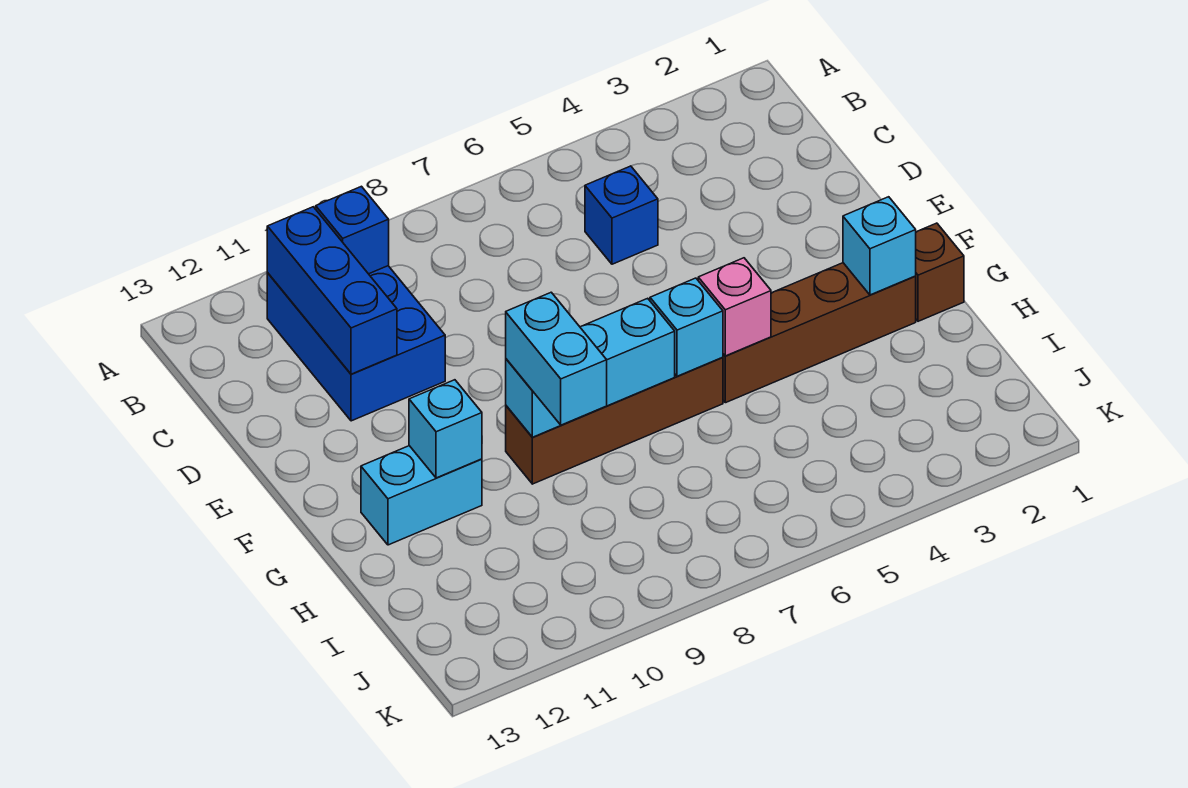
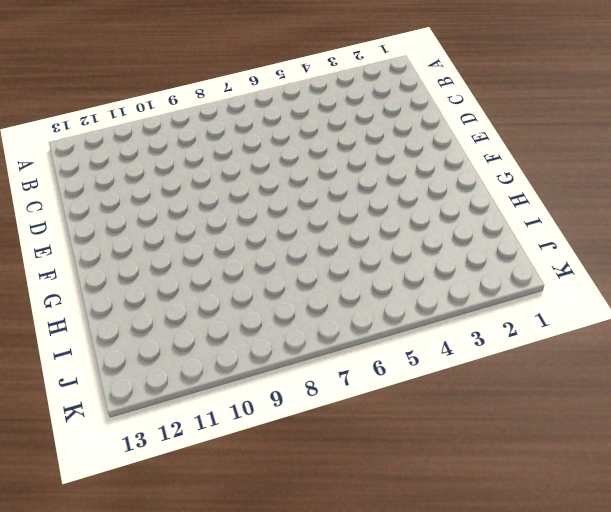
none -> blue 2x3 brick [267,266,445,421]
none -> blue 1x1 brick [585,166,658,264]
none -> brown 1x1 brick [916,223,964,321]

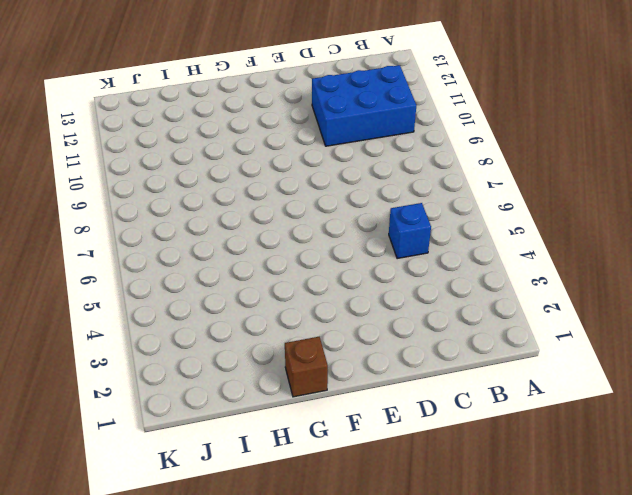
none -> brown 1x4 brick [723,263,916,403]
none -> brown 1x4 brick [506,357,723,484]
none -> cyan 1x2 brick [361,446,482,545]

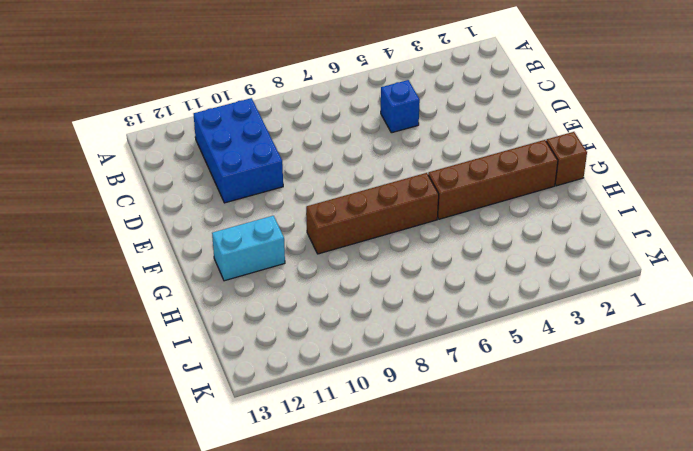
none -> blue 1x1 brick [316,186,389,274]
none -> blue 1x3 brick [267,207,397,374]
none -> cyan 1x1 brick [843,197,916,295]

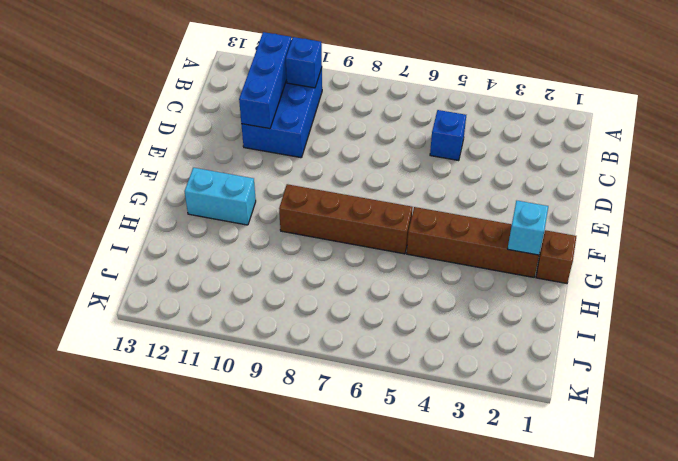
none -> pink 1x1 brick [698,258,771,356]
none -> cyan 1x1 brick [650,278,723,376]
none -> cyan 1x3 brick [506,298,675,437]

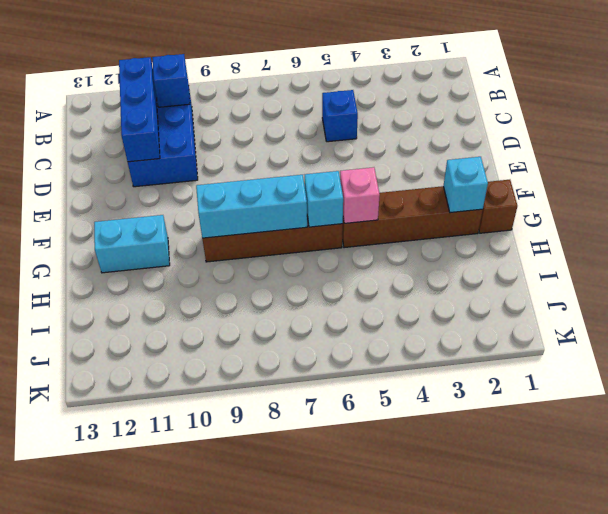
none -> cyan 1x1 brick [409,380,482,478]
none -> cyan 1x2 brick [506,292,607,425]

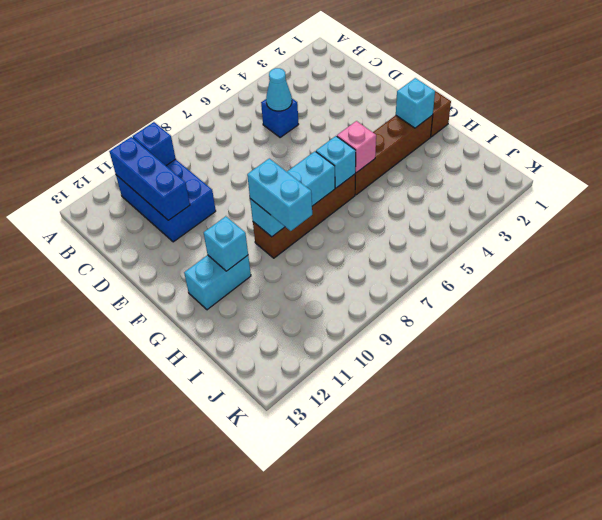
cyan 1x1 cone [266,68,292,111] -> none

